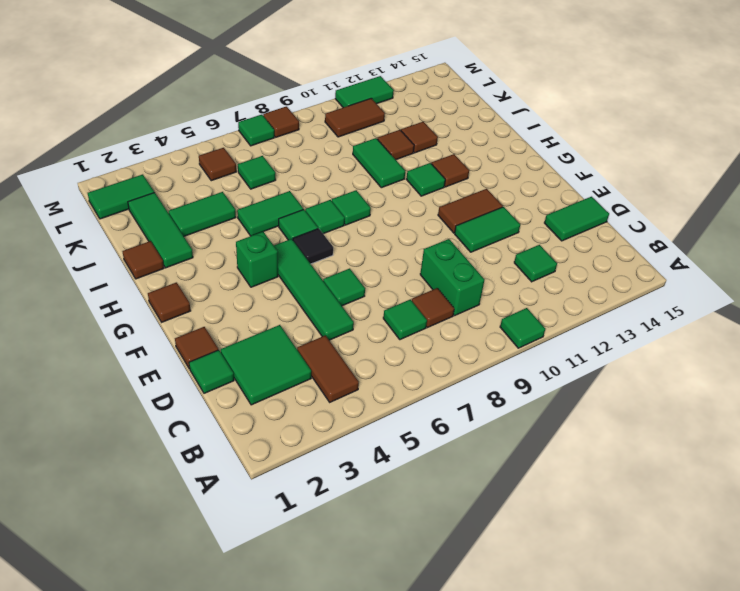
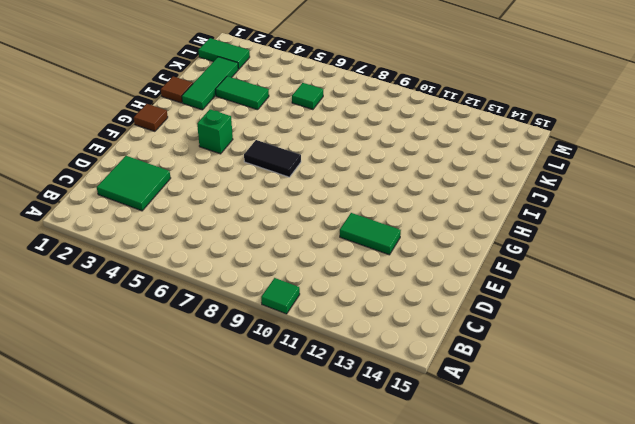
black 1x2 tile [244,140,301,177] -> black 1x1 tile [293,229,333,264]
none -> brown 1x2 tile [297,335,359,402]
none -> green 1x1 tile [383,299,427,340]
none -> brown 1x1 tile [412,288,454,328]
none -> green 1x2 brick [420,239,484,316]

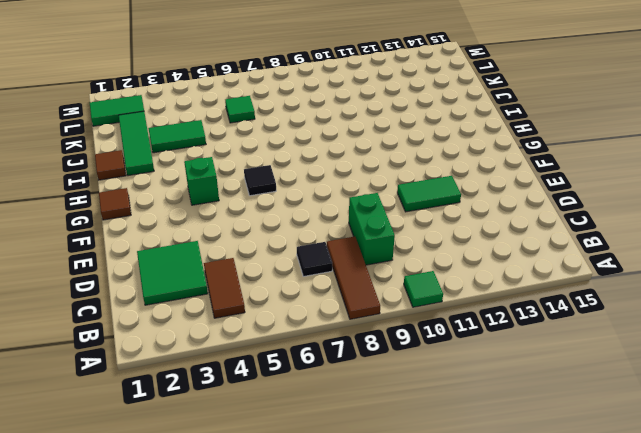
brown 1x3 tile [327,237,380,319] -> brown 1x1 tile [412,288,454,328]
black 1x1 tile [297,242,332,276] -> green 1x1 tile [383,299,427,340]
none -> green 1x1 tile [514,245,557,282]
none -> green 1x1 tile [189,350,234,393]
none -> green 1x4 tile [274,239,354,340]
none -> green 1x2 tile [545,197,609,241]

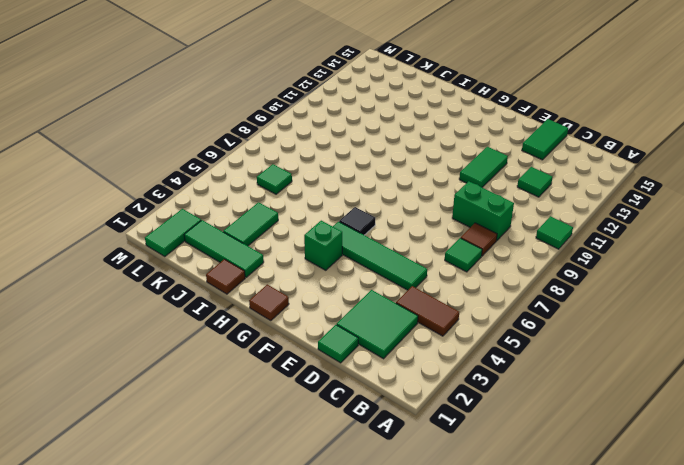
none -> brown 1x1 tile [175,327,218,369]
none -> green 1x1 tile [323,268,365,306]
none -> brown 1x2 tile [438,189,503,233]
none -> green 1x1 tile [279,209,318,240]

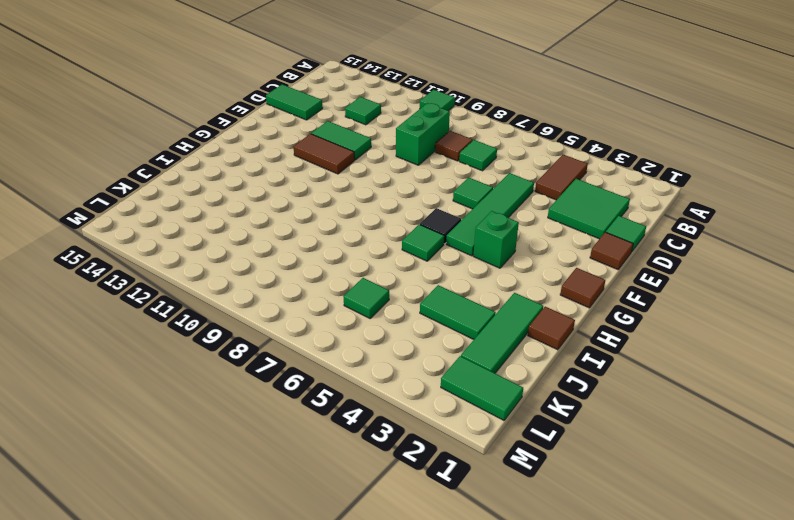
none -> green 1x1 tile [305,200,345,234]
none -> green 1x1 tile [332,190,371,225]
none -> green 1x1 tile [406,163,445,196]
none -> brown 1x1 tile [431,154,469,187]

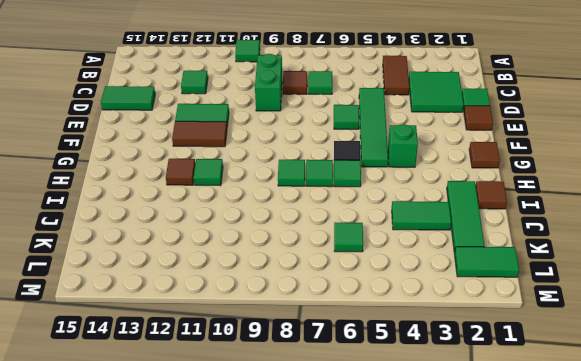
none -> green 1x2 tile [237,191,303,236]
none -> green 1x2 tile [353,138,405,188]
none -> brown 1x1 tile [377,130,414,160]
none -> brown 1x1 tile [401,122,438,153]

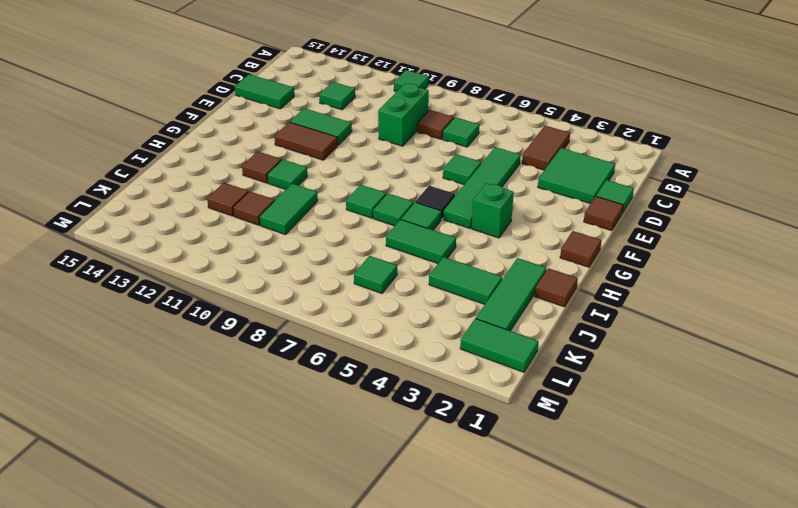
none -> brown 1x1 tile [199,148,236,181]
none -> brown 1x2 tile [325,98,385,137]
none -> green 1x1 tile [238,115,274,146]
none -> brown 1x1 tile [263,107,299,137]

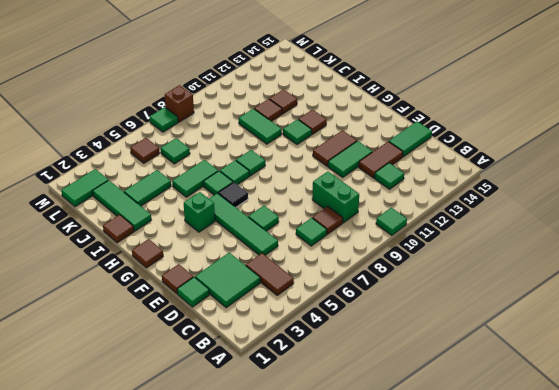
brown 1x2 tile [359,142,403,178] -> brown 1x2 tile moved to [325,98,385,137]
brown 1x1 brick [165,85,194,122] -> brown 1x1 tile [263,107,299,137]
none -> green 1x2 tile [335,76,394,108]

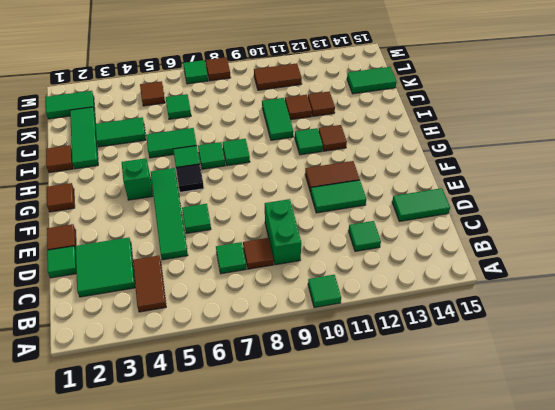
green 1x2 tile [347,67,397,94] -> green 1x2 tile moved to [335,76,394,108]

